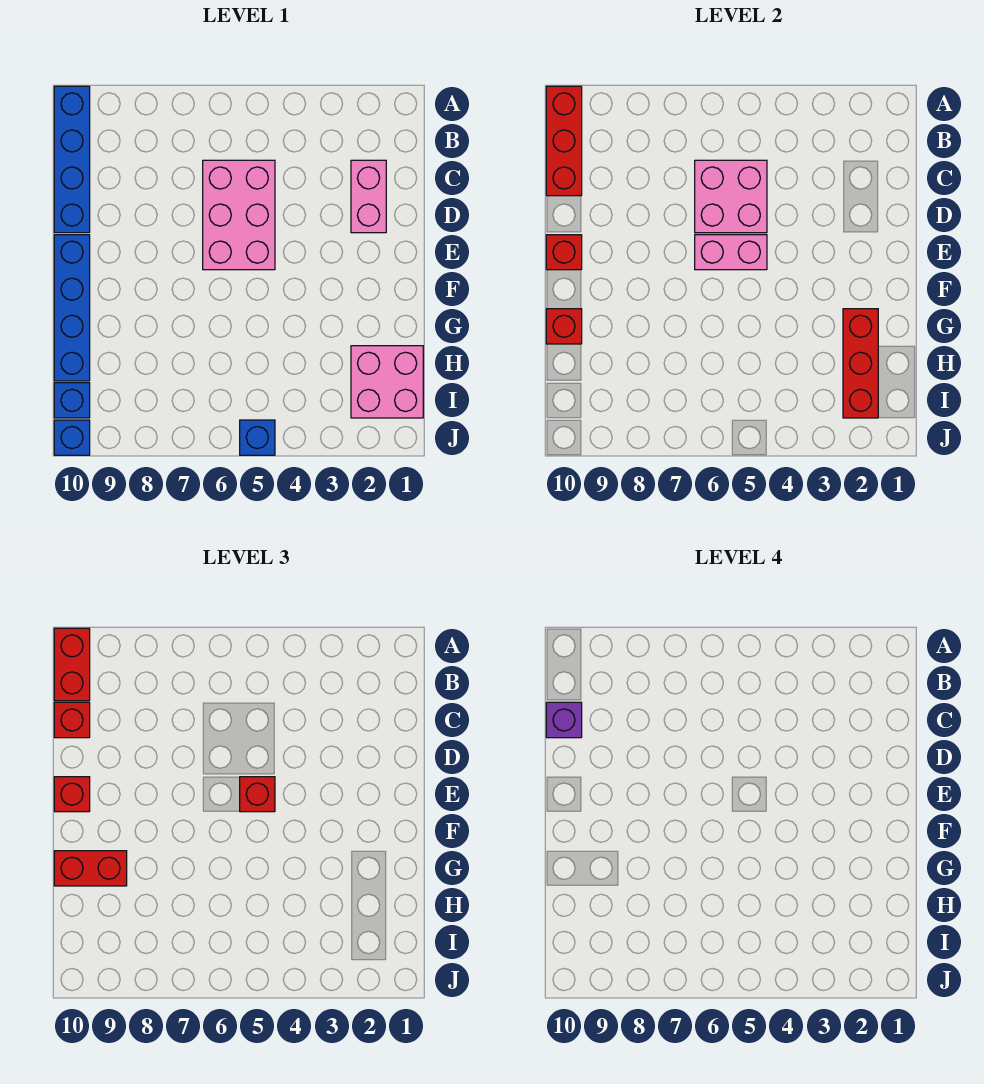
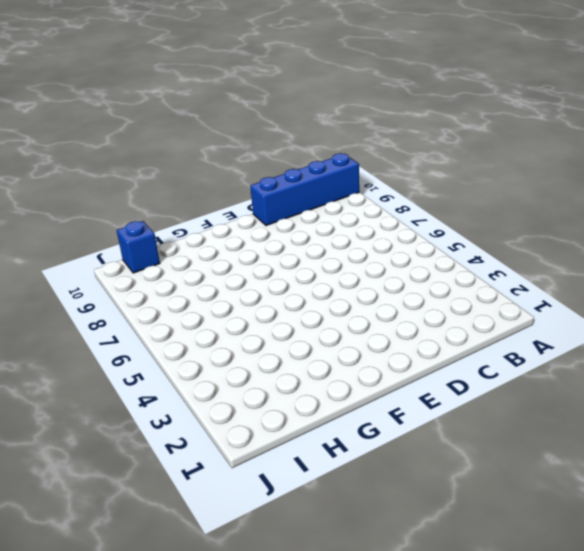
none -> pink 1x2 brick [351,160,386,233]
none -> pink 2x3 brick [203,160,275,270]
none -> blue 1x4 brick [54,235,90,381]

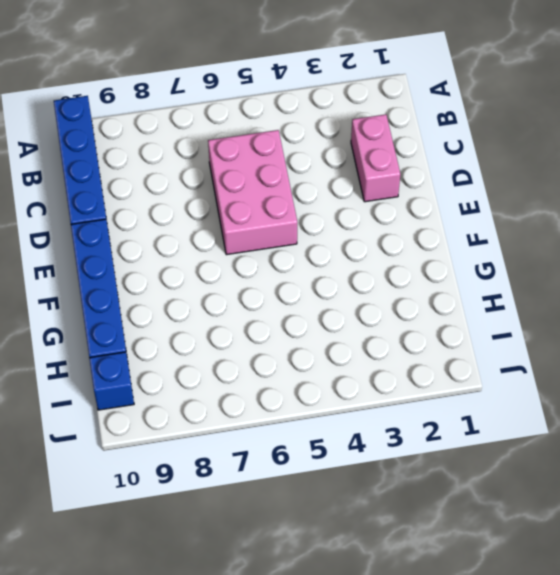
none -> pink 2x2 brick [351,346,423,418]
none -> blue 1x1 brick [240,420,275,455]
none -> blue 1x1 brick [54,420,90,455]

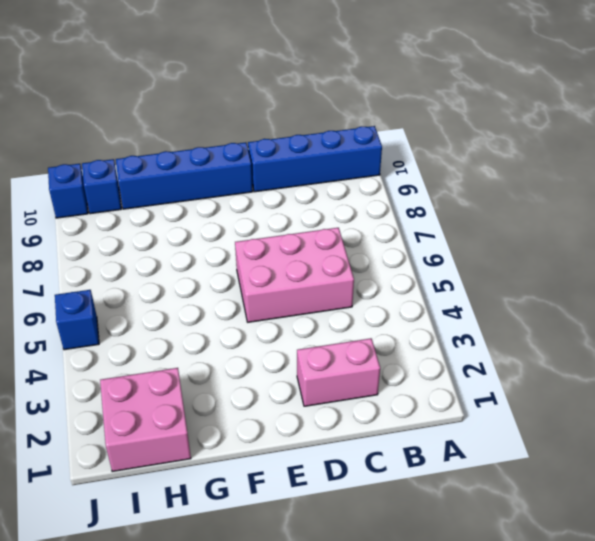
none -> red 1x3 brick [546,86,582,196]
none -> pink 2x2 brick [695,160,767,233]
none -> pink 1x2 brick [695,235,767,270]

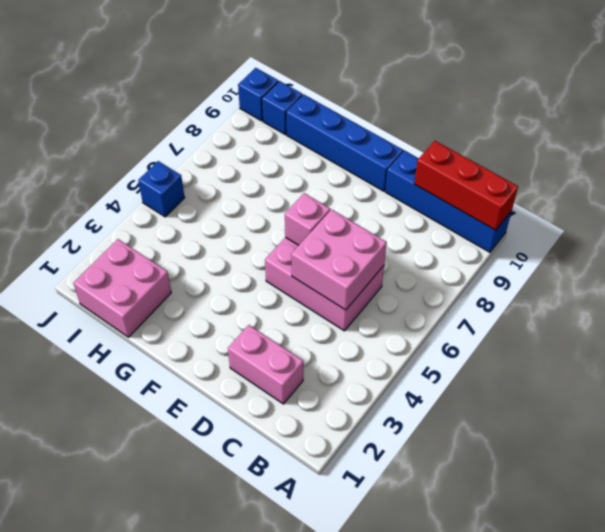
pink 1x1 brick [285,193,330,245] -> pink 1x2 brick [695,235,767,270]
none -> red 1x1 brick [546,235,582,270]
none -> red 1x3 brick [843,309,878,418]
none -> red 1x1 brick [546,309,582,344]

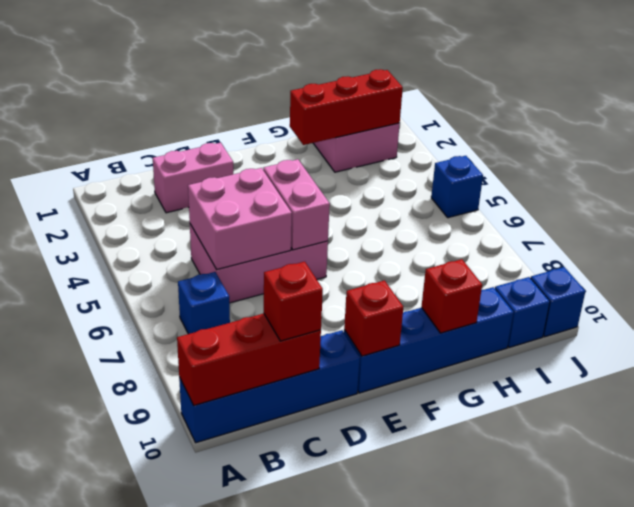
blue 1x1 brick [178,272,230,334] -> none
none -> red 1x2 brick [54,628,90,701]
none -> red 1x1 brick [240,777,275,812]
none -> red 1x1 brick [54,777,90,812]

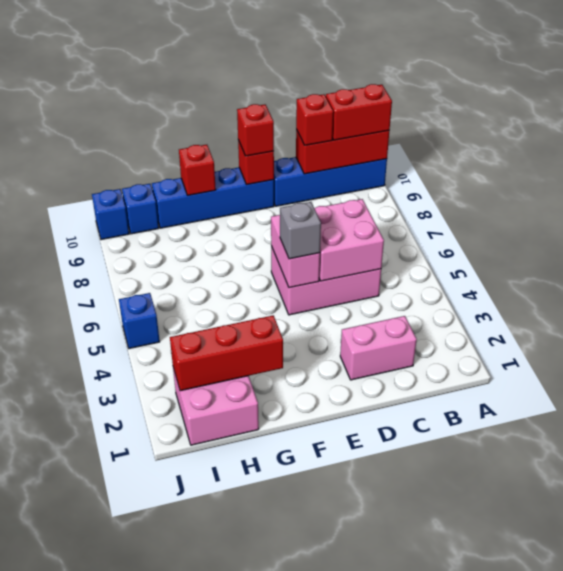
grey 1x1 brick [280,202,321,259] -> red 1x1 brick [240,777,275,812]
none -> red 1x2 brick [54,851,127,886]
none -> purple 1x1 brick [546,702,582,738]

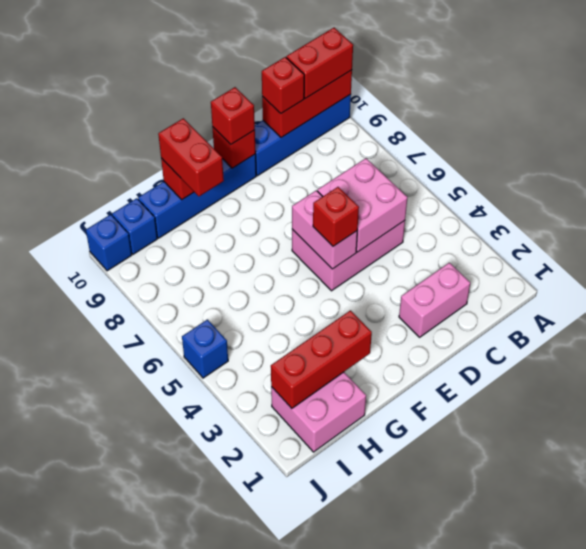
none -> purple 1x1 brick [546,702,582,738]

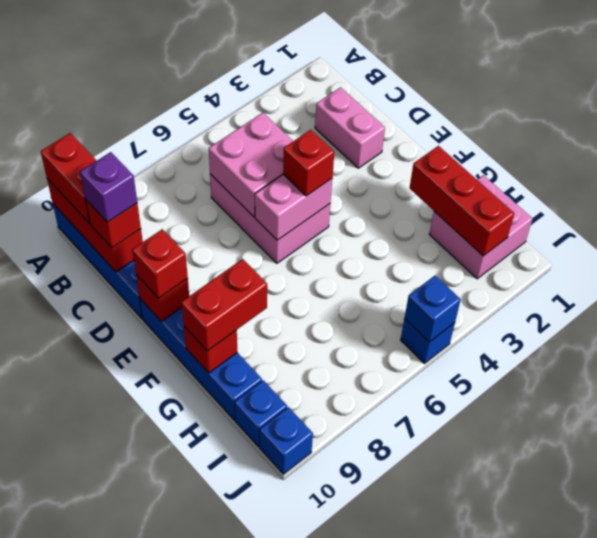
blue 1x1 brick [404,275,461,342] -> none

